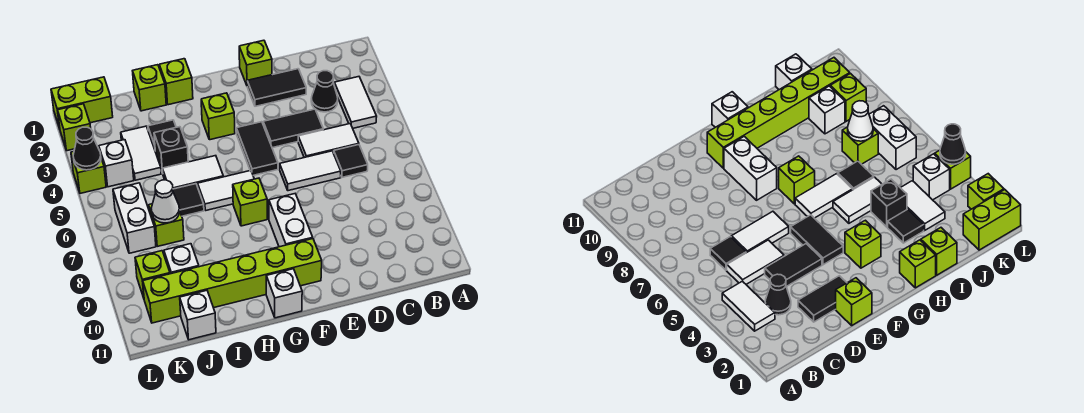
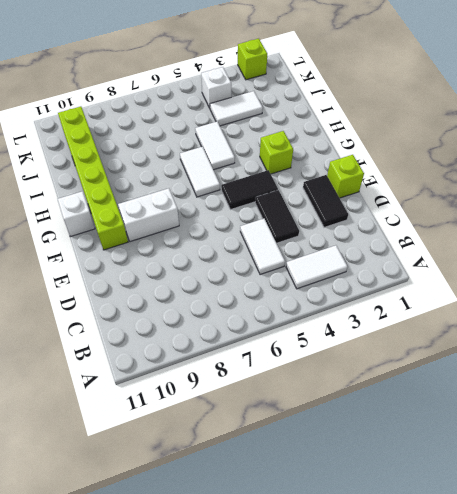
none -> black 1x1 cone [311,71,338,112]
none -> black 1x1 tile [334,145,368,177]
none -> white 1x2 tile [280,151,341,191]
none -> lime 1x1 brick [233,178,267,226]

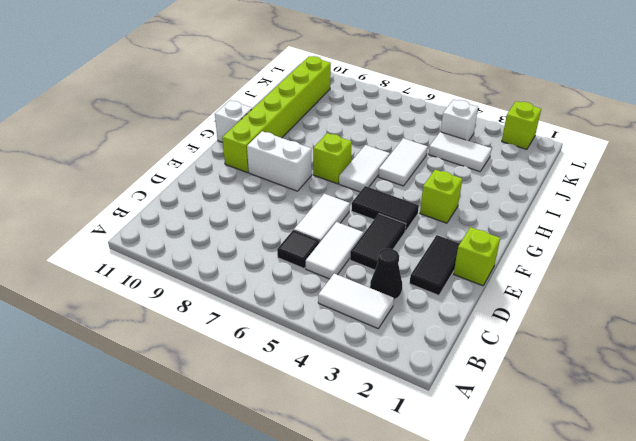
none -> lime 1x1 brick [159,59,193,105]
none -> lime 1x1 brick [133,65,166,111]
none -> black 1x1 tile [148,120,176,149]
none -> black 1x1 brick [154,127,188,173]

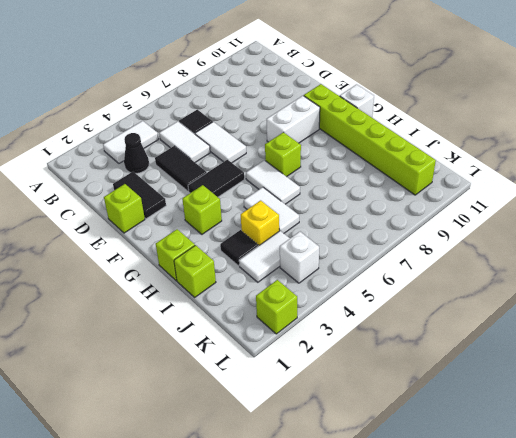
yellow 1x1 brick [241,201,279,246] -> black 1x1 brick [154,127,188,173]
none -> black 1x1 tile [173,184,204,216]
none -> lime 1x1 brick [149,204,184,246]
none -> white 1x1 brick [164,244,199,274]
none -> white 1x1 brick [180,290,216,340]

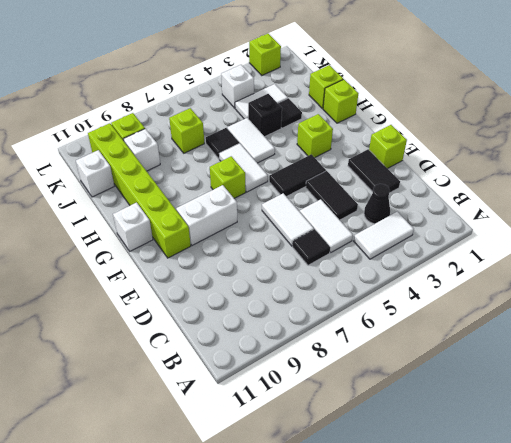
none -> lime 1x2 brick [51,77,113,128]
none -> white 1x2 brick [113,183,156,253]
none -> lime 1x1 brick [71,152,106,193]
none -> white 1x1 cone [151,180,180,223]

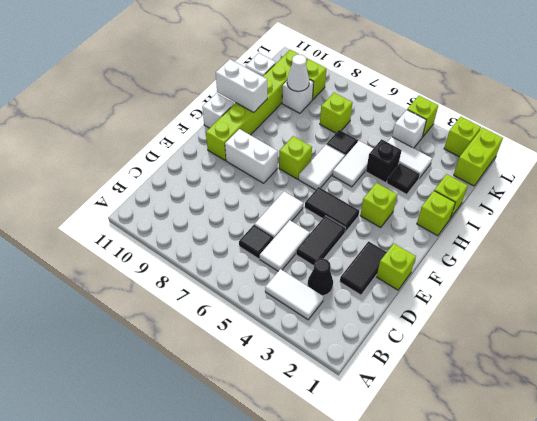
white 1x2 brick [216,59,267,113] -> white 1x2 brick moved to [113,183,156,253]
white 1x1 cone [287,54,309,91] -> white 1x1 cone moved to [151,180,180,223]
none -> black 1x1 cone [73,127,101,170]

